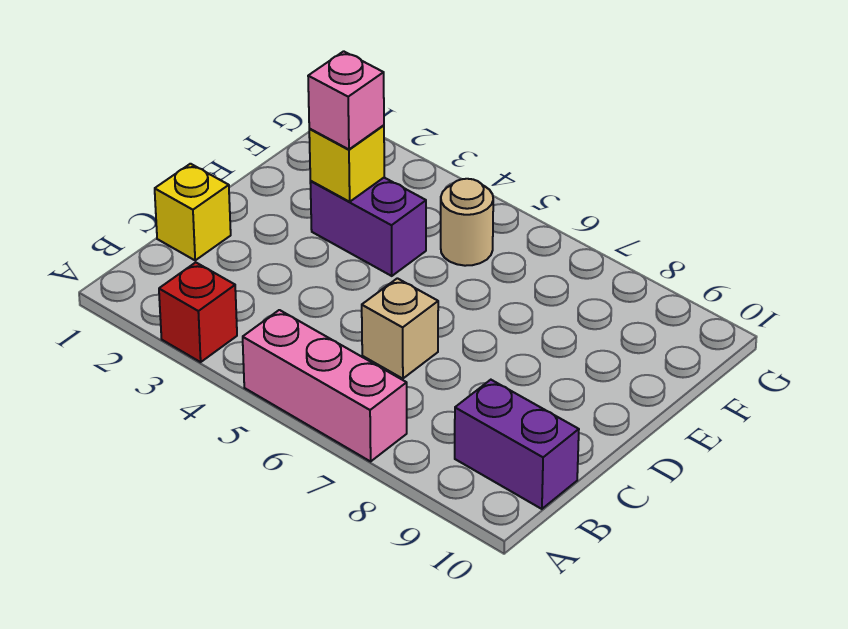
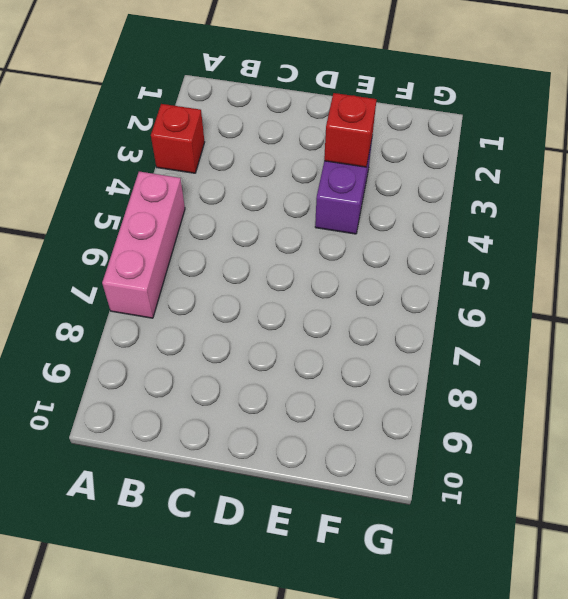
red 1x1 brick [324,93,377,167] -> yellow 1x1 brick [309,125,384,202]
none -> purple 1x2 brick [455,380,579,509]
none -> yellow 1x1 brick [155,164,231,260]

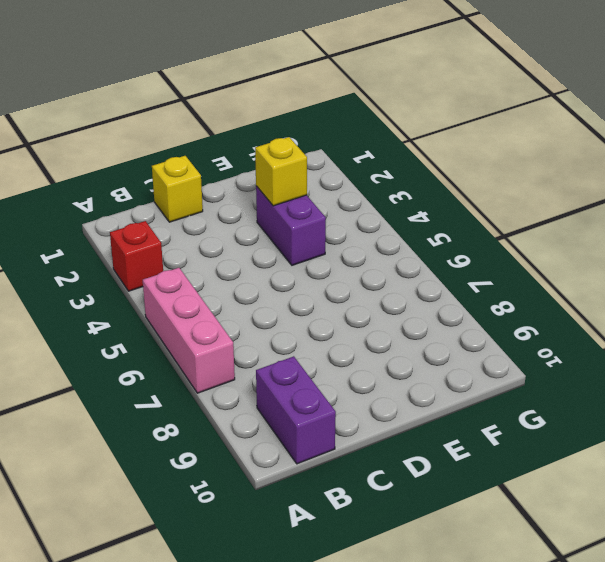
none -> tan 1x1 brick [362,278,438,379]
none -> tan 1x1 round brick [441,179,493,266]

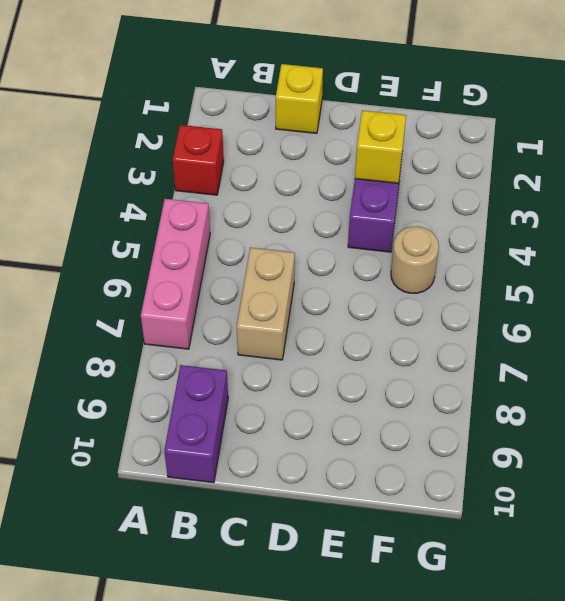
tan 1x2 brick [237,248,295,360] -> tan 1x1 brick [362,278,438,379]
none -> pink 1x1 brick [308,51,384,149]

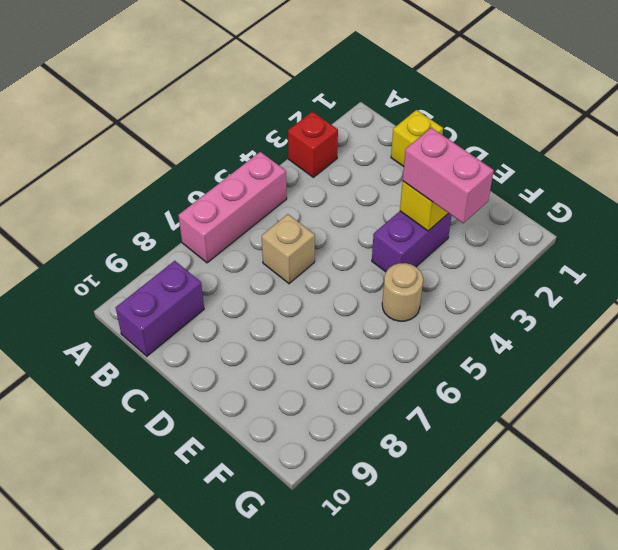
pink 1x2 brick [403,128,494,223] -> pink 1x1 brick [308,51,384,149]

